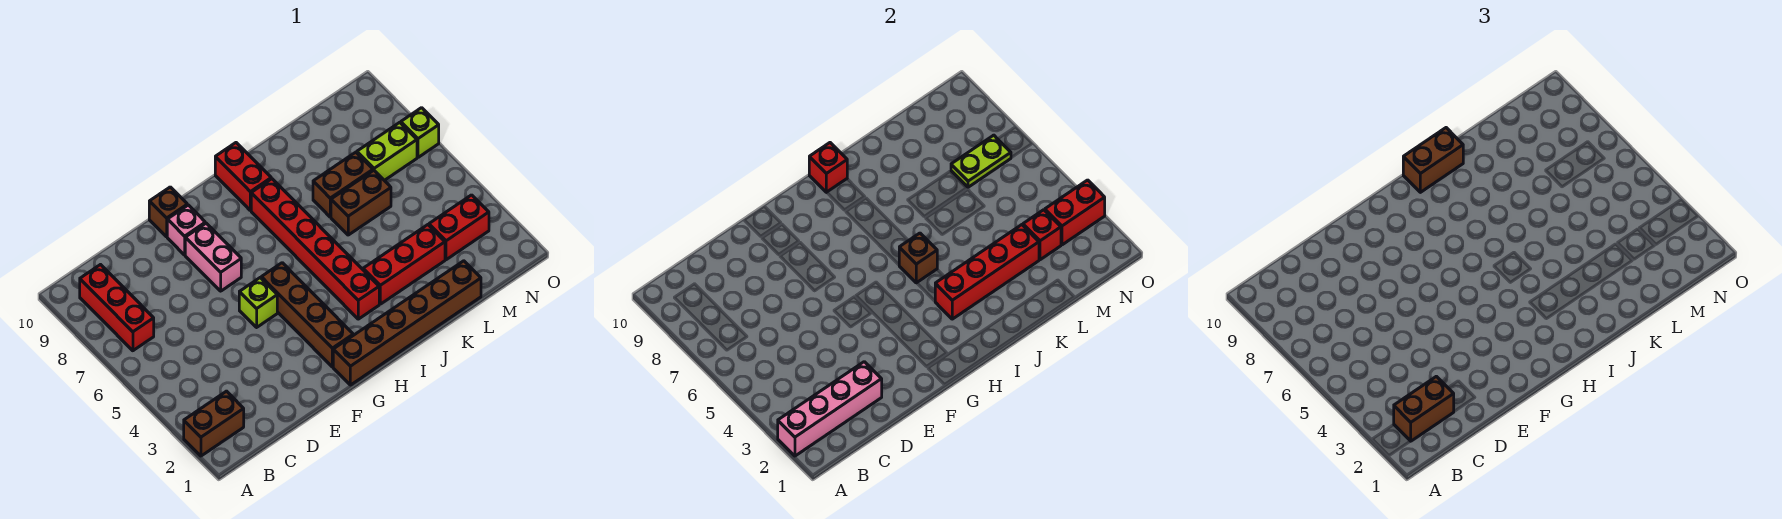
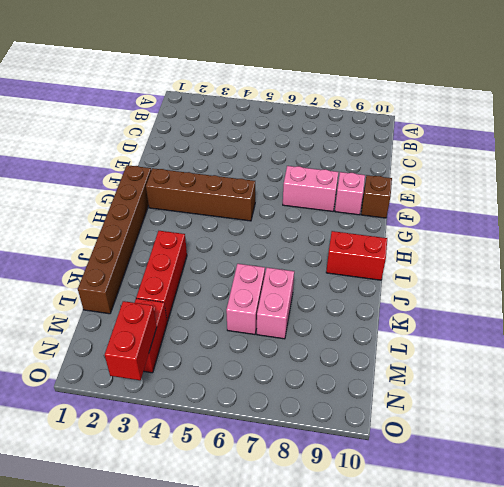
pink 1x2 brick [226,264,265,334] -> brown 1x2 brick [331,170,391,235]
pink 1x2 brick [257,268,294,339] -> brown 1x2 brick [313,152,373,217]
none -> brown 1x2 brick [184,391,244,456]
none -> red 1x3 brick [80,265,154,351]
none -> lime 1x1 brick [239,278,277,327]

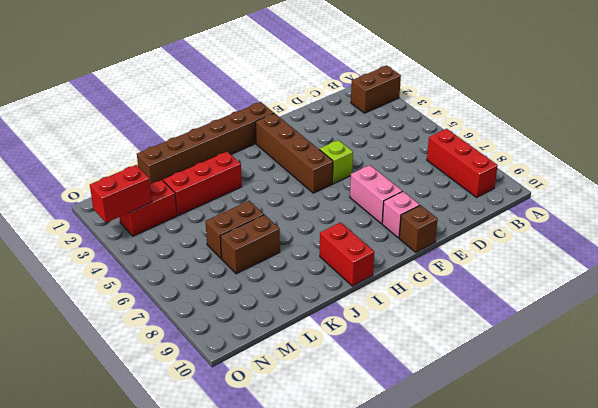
none -> red 1x6 brick [251,179,379,319]
none -> lime 1x2 brick [357,122,417,180]
none -> lime 1x1 brick [401,108,439,157]

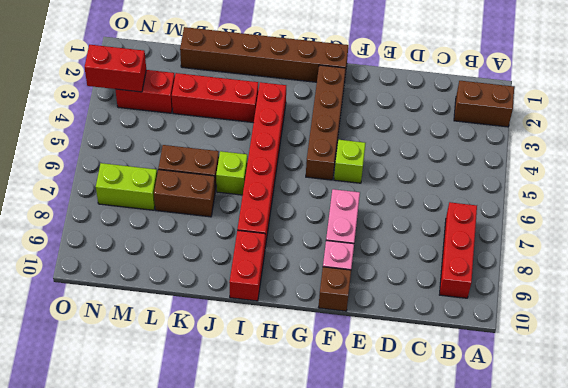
lime 1x1 brick [216,151,247,195] -> lime 1x1 brick moved to [401,108,439,157]
none -> pink 1x4 brick [778,362,882,456]
none -> red 1x4 brick [935,225,1039,319]
none -> brown 1x1 brick [899,233,937,283]

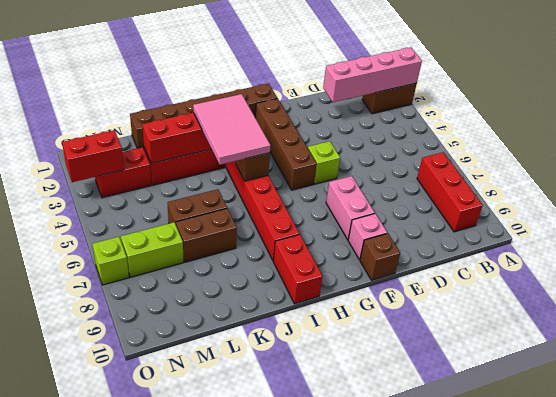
pink 2x3 tile [193,94,271,165] -> none
none -> red 1x1 brick [809,143,847,192]
none -> red 1x1 brick [1023,210,1061,260]
none -> lime 1x2 plate [951,135,1011,187]

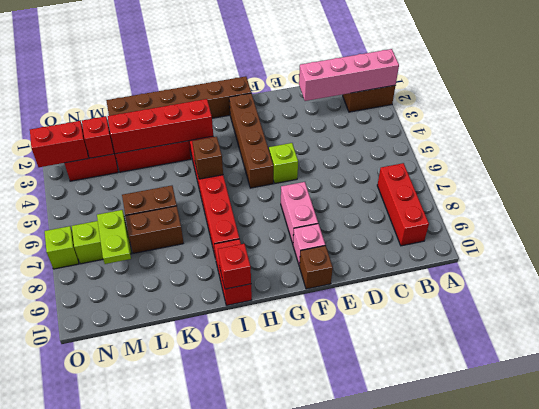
lime 1x2 plate [97,210,131,264] -> lime 1x2 plate turned to [951,135,1011,187]
none -> brown 1x2 brick [1394,376,1454,441]
none -> brown 1x2 brick [1403,128,1463,192]

